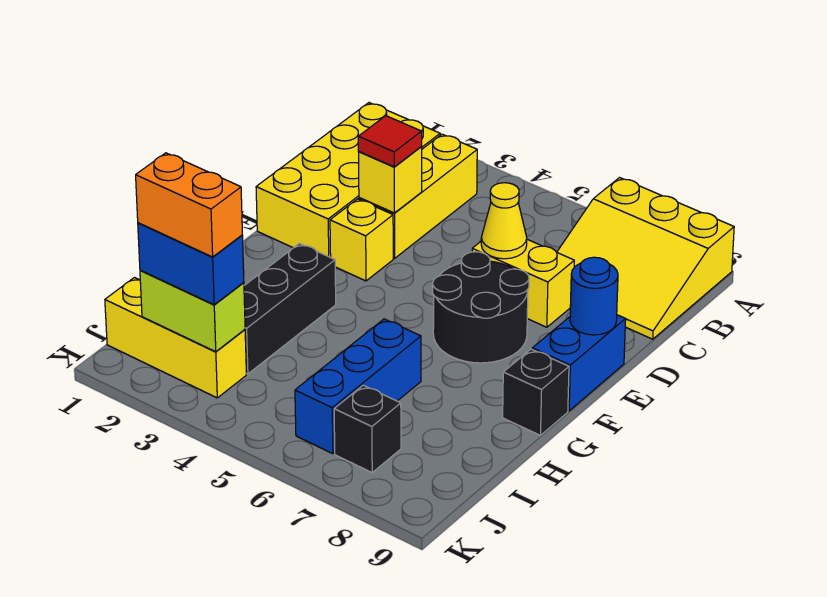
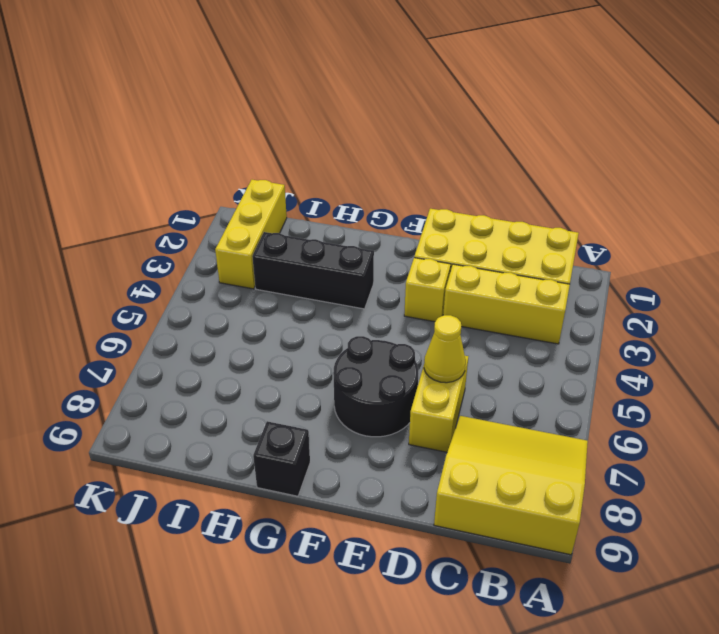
yellow 3x3 slope [434,416,588,555] -> yellow 3x3 slope turned to [557,178,734,339]
none -> blue 1x2 brick [532,315,626,411]
none -> blue 1x3 brick [295,319,421,454]
none -> black 1x1 brick [334,385,401,472]

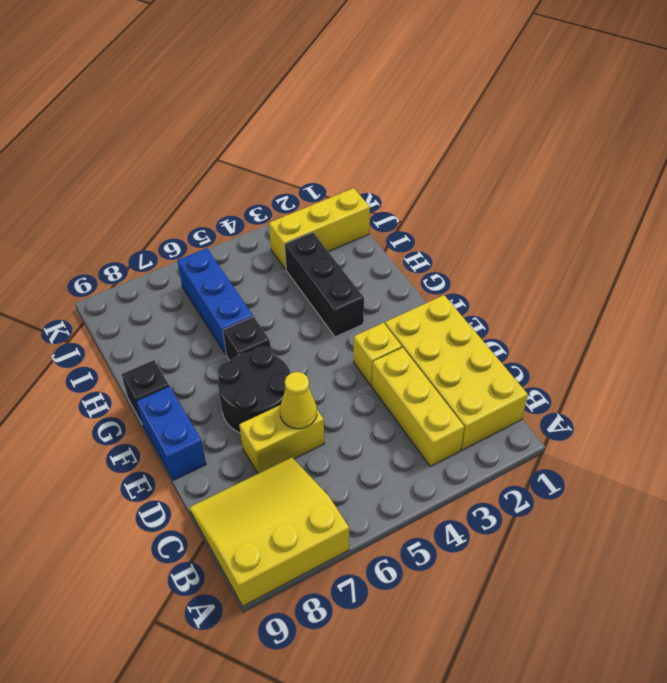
black 1x1 brick [223,317,270,361] -> black 1x1 brick moved to [334,385,401,472]
none -> yellow 1x1 brick [359,147,422,213]
none -> blue 1x1 round brick [570,257,618,335]
none -> lime 1x2 brick [140,270,245,352]

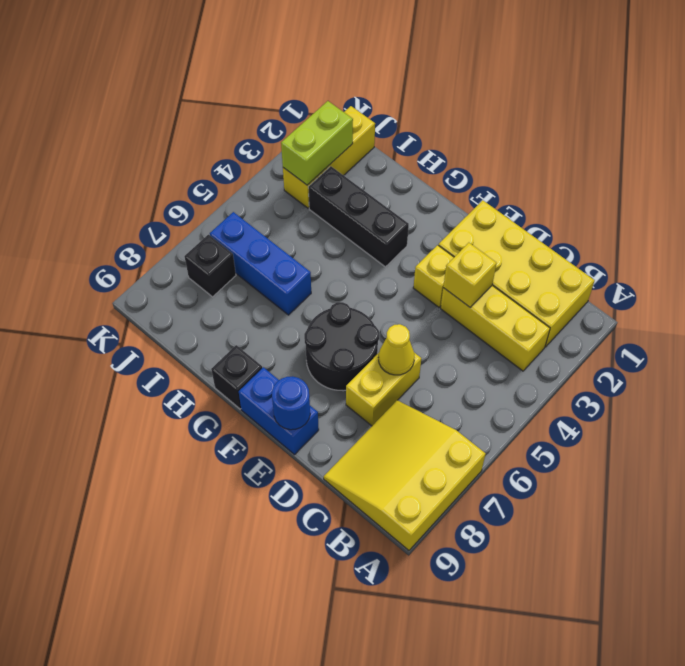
none -> red 1x1 tile [358,116,422,167]
none -> blue 1x2 brick [138,223,244,305]
none -> orange 1x2 brick [136,153,242,257]

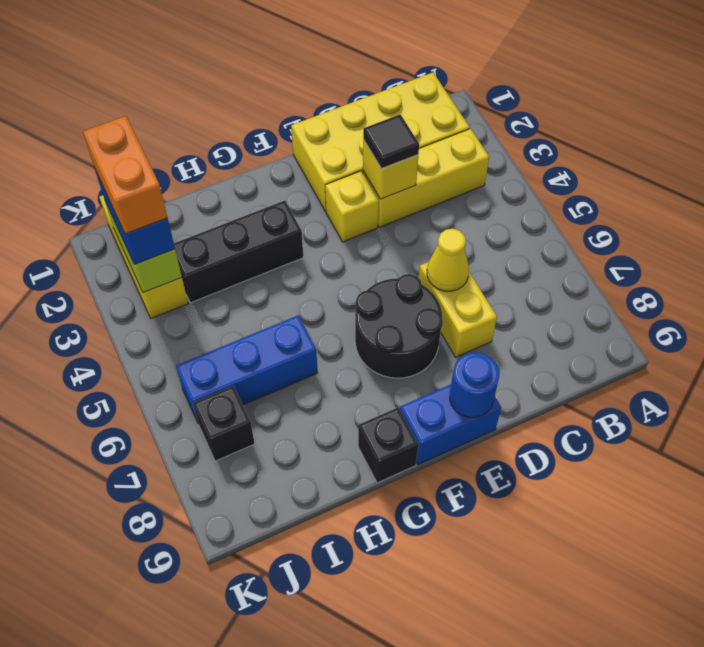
black 1x1 tile [363,114,419,169] -> red 1x1 tile [358,116,422,167]
none -> yellow 3x3 slope [557,178,734,339]

